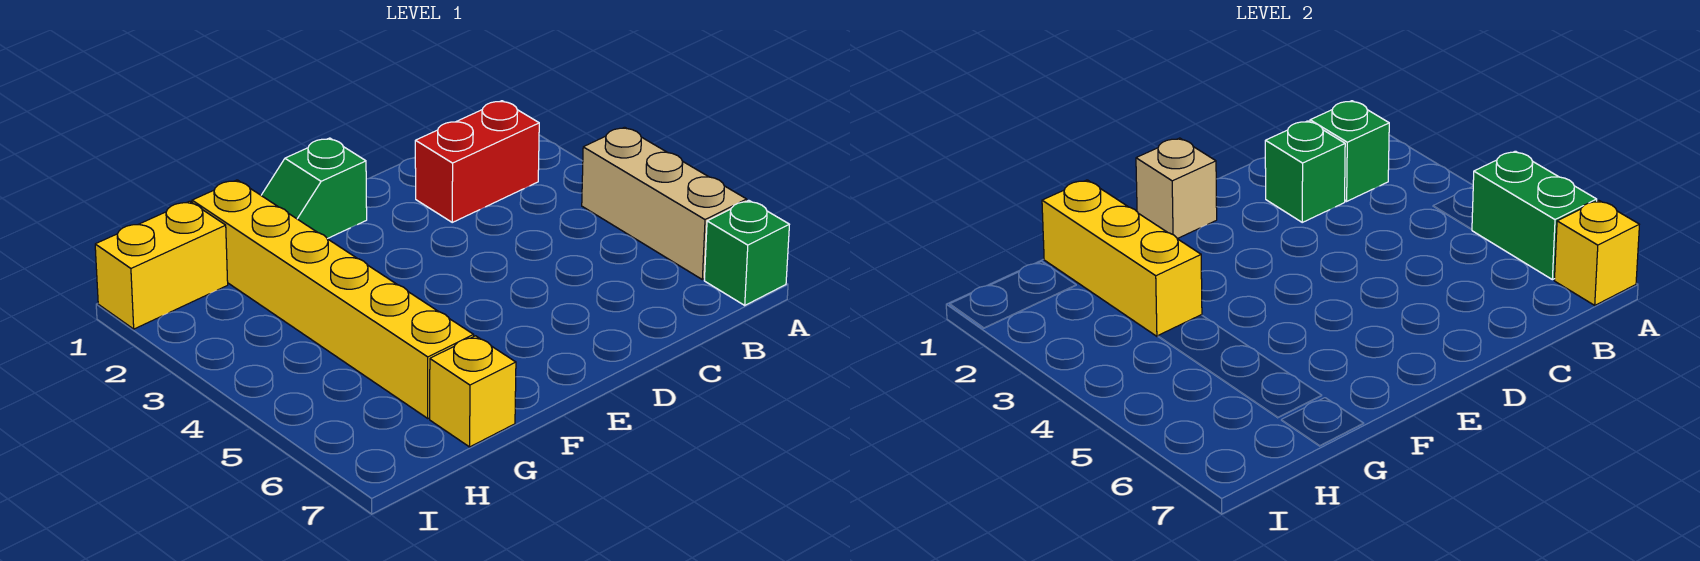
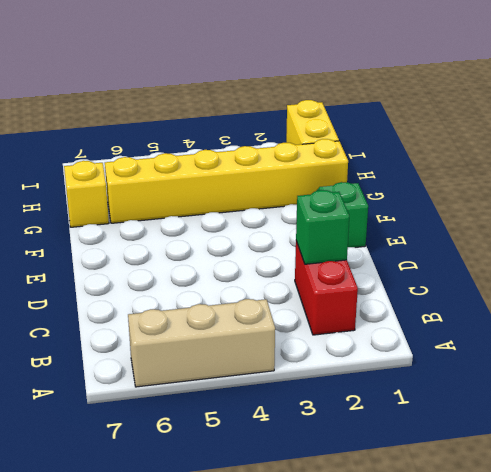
none -> green 1x1 brick [704,200,789,305]
none -> green 1x2 brick [1472,151,1597,280]
none -> yellow 1x1 brick [1554,200,1639,305]

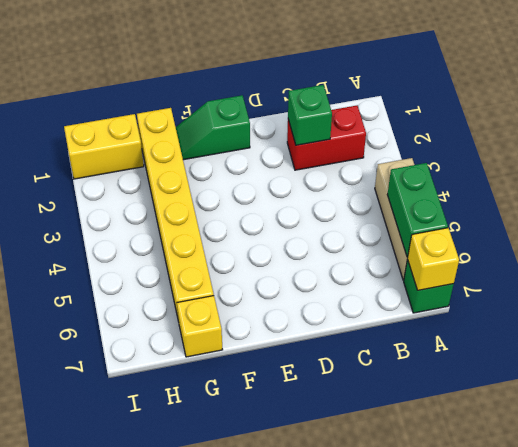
none -> green 1x1 brick [1310,101,1389,201]
none -> tan 1x1 brick [1136,138,1217,239]
none -> yellow 1x3 brick [1042,180,1202,336]

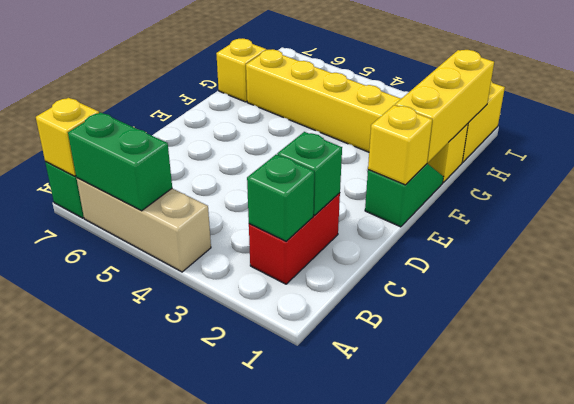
yellow 1x1 brick [368,105,432,185] -> tan 1x1 brick [1136,138,1217,239]
yellow 1x3 brick [395,50,494,162] -> yellow 1x3 brick turned to [1042,180,1202,336]

